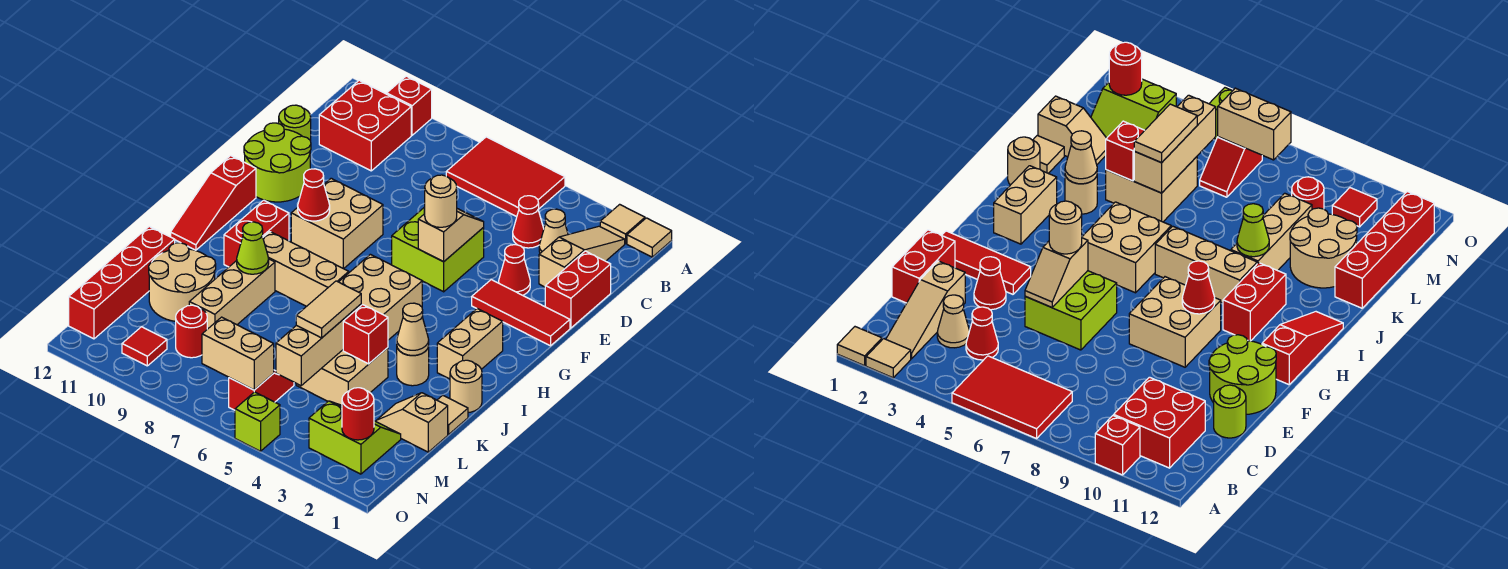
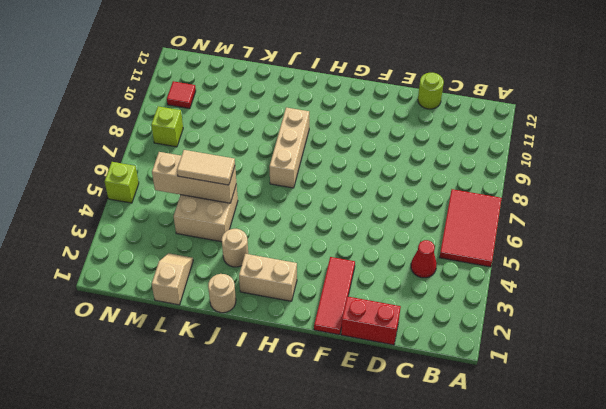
lime 1x1 brick [151,106,183,147] -> none
none -> tan 1x1 tile [627,218,672,257]
none -> tan 1x1 tile [600,204,645,244]
none -> red 1x1 brick [387,76,432,135]
none -> tan 1x3 slope [539,226,625,287]

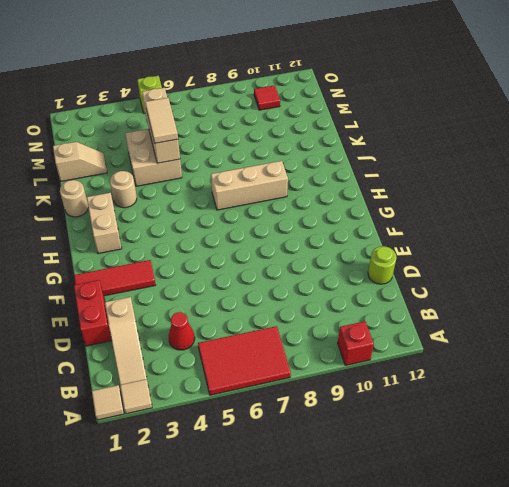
none -> red 2x2 brick [319,80,411,171]
none -> tan 1x1 cone [539,209,568,253]
none -> red 1x1 cone [499,245,530,295]
none -> lime 2x2 brick [392,207,484,292]

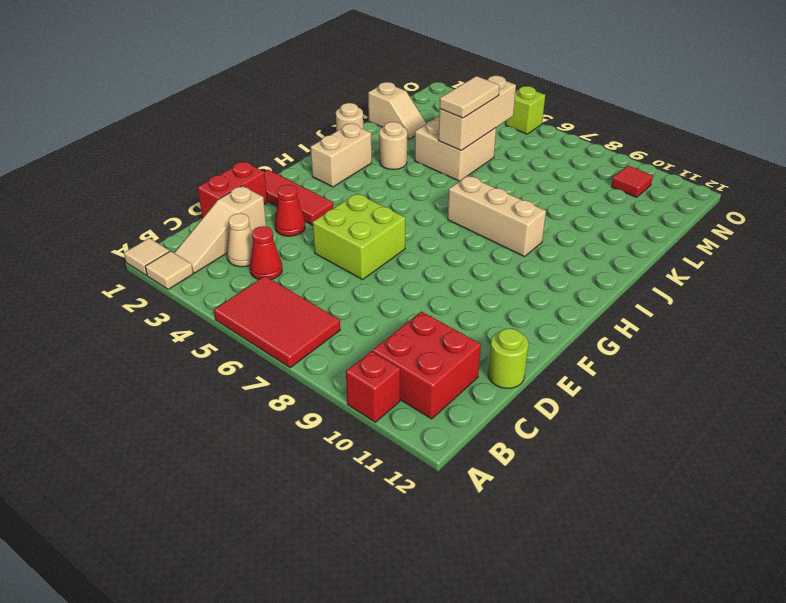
none -> lime 2x2 round brick [244,123,311,202]
none -> tan 2x2 brick [291,178,383,269]
none -> red 1x3 slope [171,156,256,250]
none -> tan 2x2 brick [339,254,422,340]

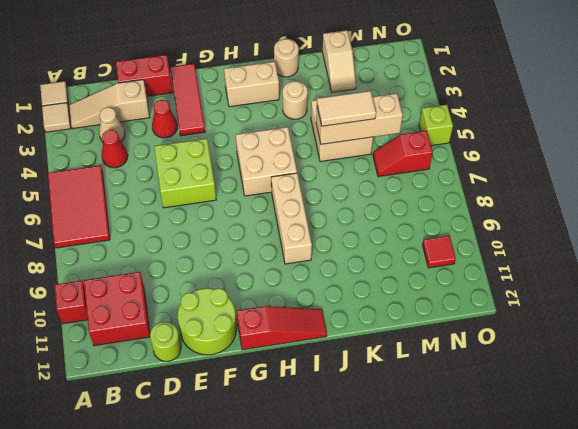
none -> tan 2x2 brick [291,178,383,269]
none -> red 1x2 brick [224,200,289,267]
none -> tan 1x3 brick [189,259,275,329]
none -> tan 1x1 tile [437,395,468,434]

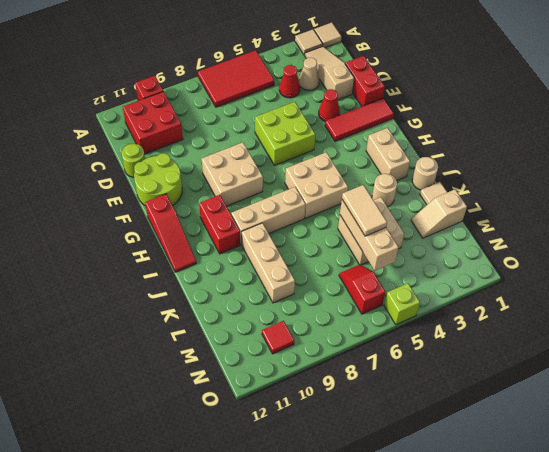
none -> tan 2x2 round brick [149,243,216,321]
none -> red 1x4 brick [69,226,175,339]
none -> lime 2x2 slope [309,401,401,474]
none -> red 1x1 round brick [176,305,207,358]

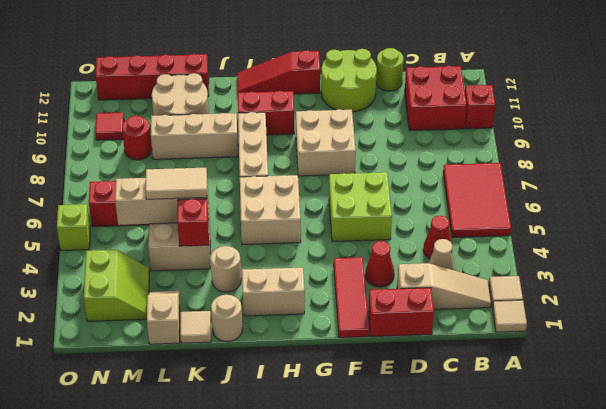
none -> tan 1x2 slope [418,209,484,262]
none -> red 1x1 cone [298,169,330,221]
none -> tan 1x1 cone [397,303,429,356]
none -> lime 1x1 cone [237,222,269,274]

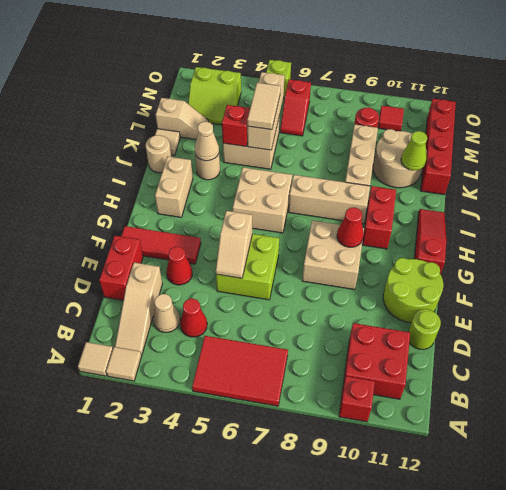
lime 1x1 cone [401,131,427,170] -> lime 1x1 cone moved to [237,222,269,274]
none -> red 1x1 round brick [342,388,374,440]
none -> tan 1x2 brick [202,317,274,390]
none -> tan 1x1 round brick [424,175,457,227]

